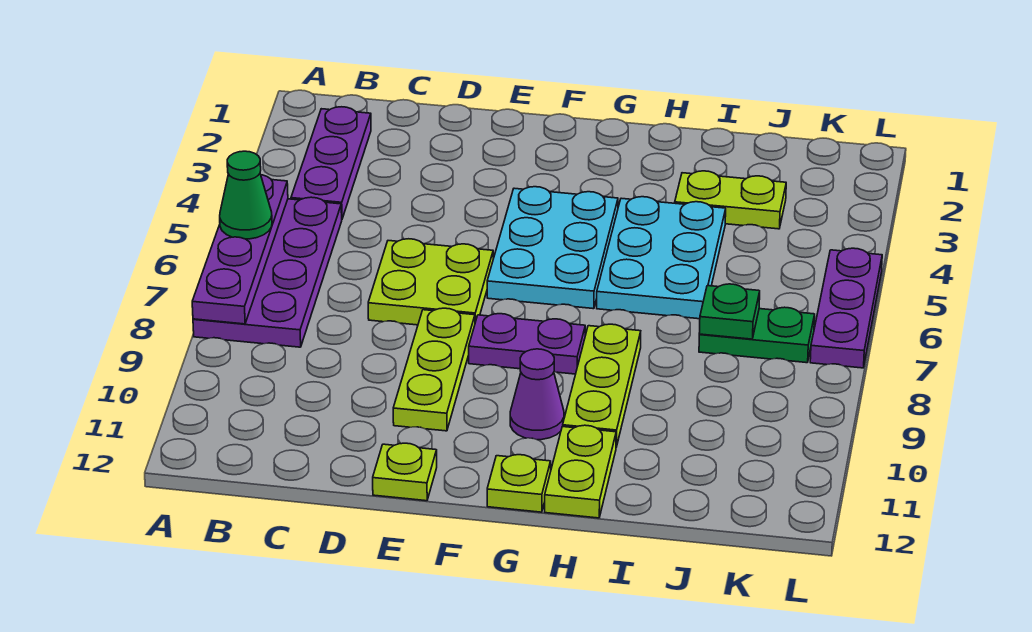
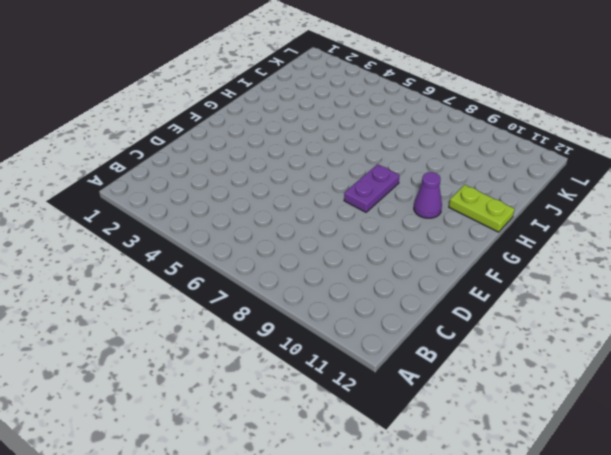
none -> purple 2x4 plate [193,197,342,347]
none -> purple 1x3 plate [291,107,371,219]
none -> lime 2x2 plate [368,239,493,325]

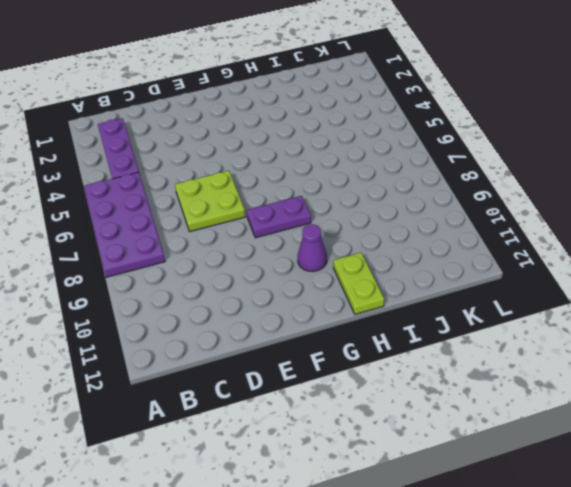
none -> lime 1x3 plate [393,308,475,431]
none -> lime 1x1 plate [373,443,437,501]
none -> cyan 2x3 plate [487,187,618,309]

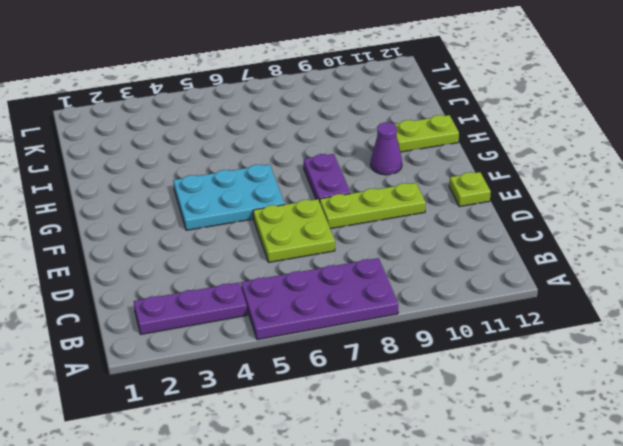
none -> lime 1x1 plate [487,455,551,512]
none -> cyan 2x3 plate [597,197,726,319]
none -> lime 1x3 plate [563,324,641,447]

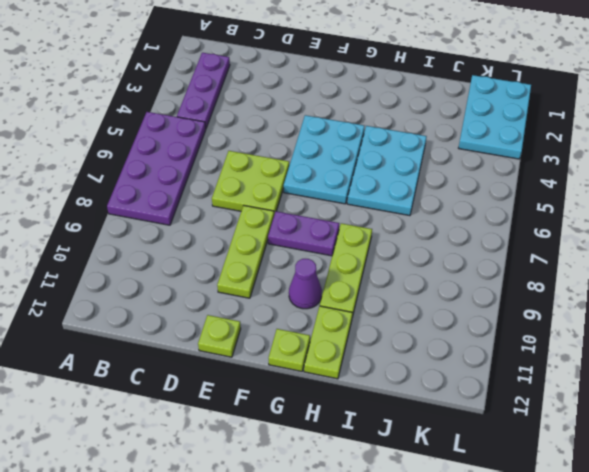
cyan 2x3 plate [459,75,531,159] -> none
none -> lime 1x2 plate [675,171,786,229]
none -> green 1x2 plate [699,307,815,363]
none -> purple 1x3 plate [810,248,882,368]

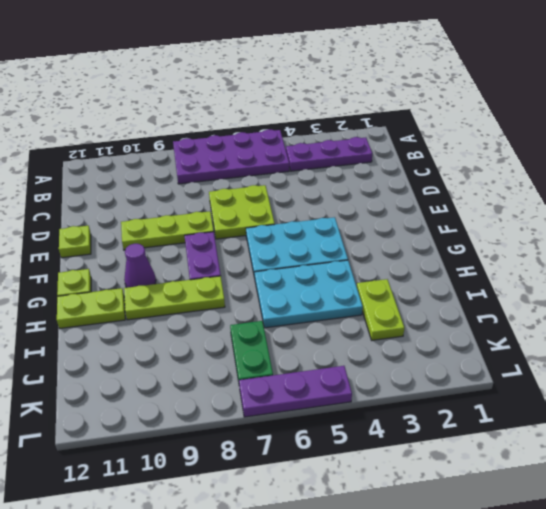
none -> purple 1x4 plate [192,175,288,324]
none -> green 1x1 plate [699,284,760,339]
none -> green 1x1 cone [220,151,272,239]

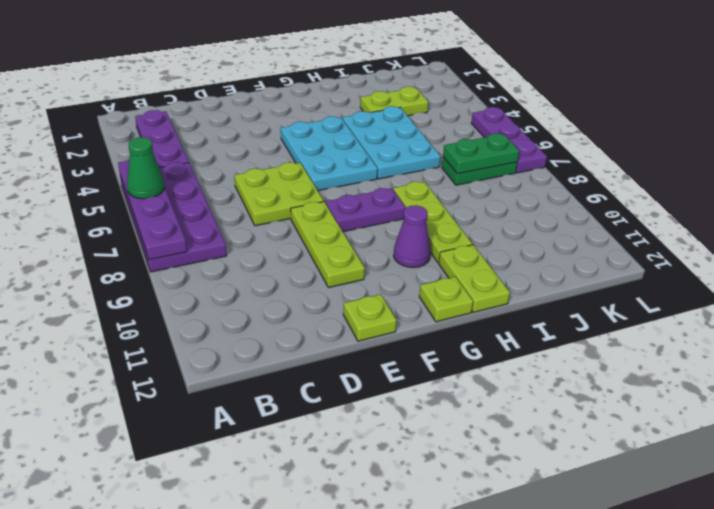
green 1x2 plate [443,133,519,174] -> green 1x1 plate [699,284,760,339]

